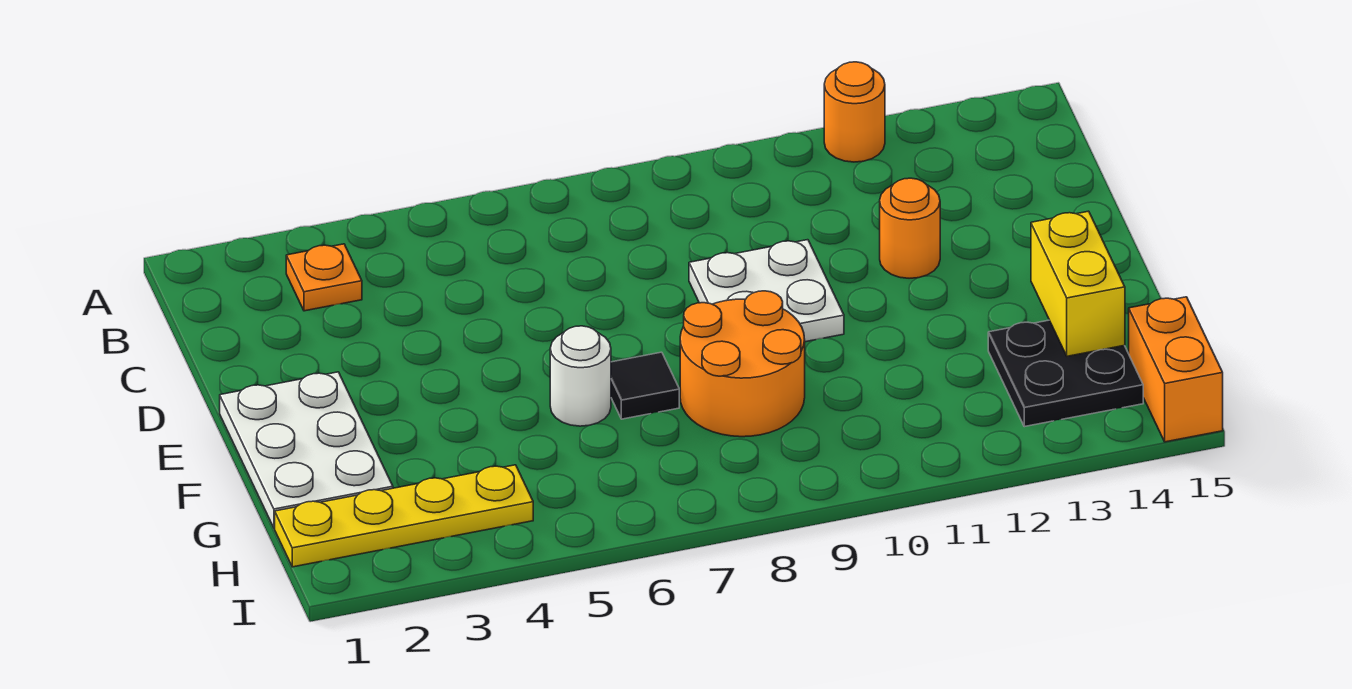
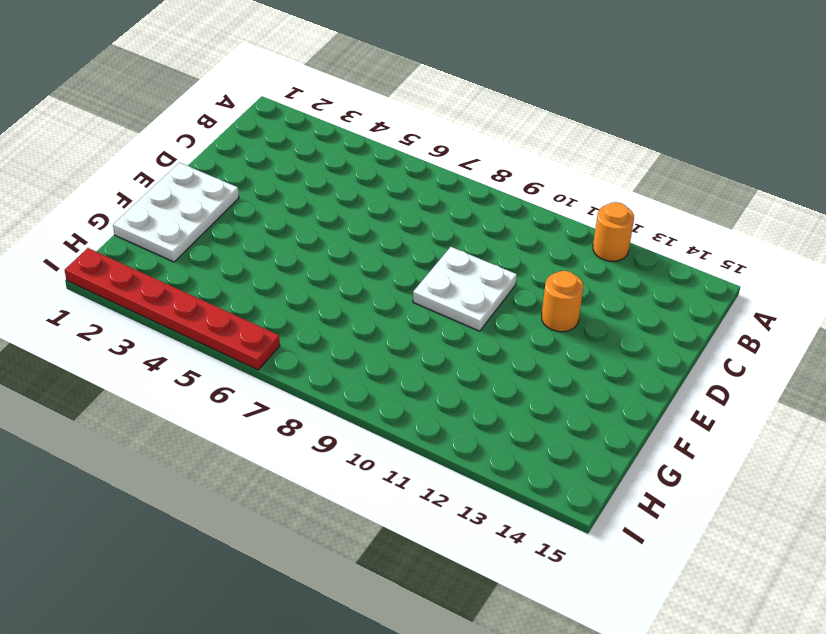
red 1x6 plate [65,248,280,370] -> none
none -> orange 1x1 plate [286,244,362,311]
none -> white 1x1 round brick [550,326,611,426]
none -> black 1x1 tile [611,352,679,419]

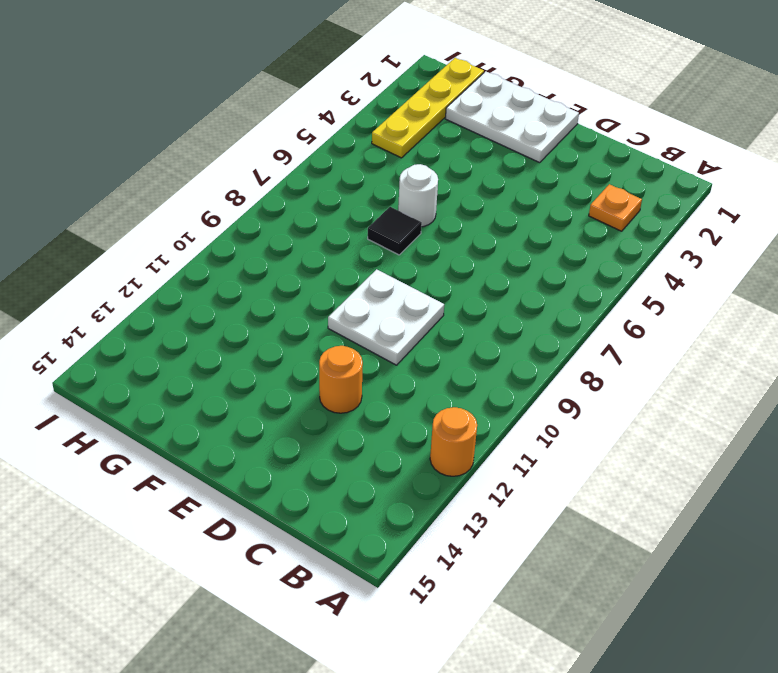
none -> orange 2x2 round brick [680,291,805,437]
none -> black 2x2 plate [988,320,1143,427]
none -> orange 1x2 brick [1129,297,1223,442]

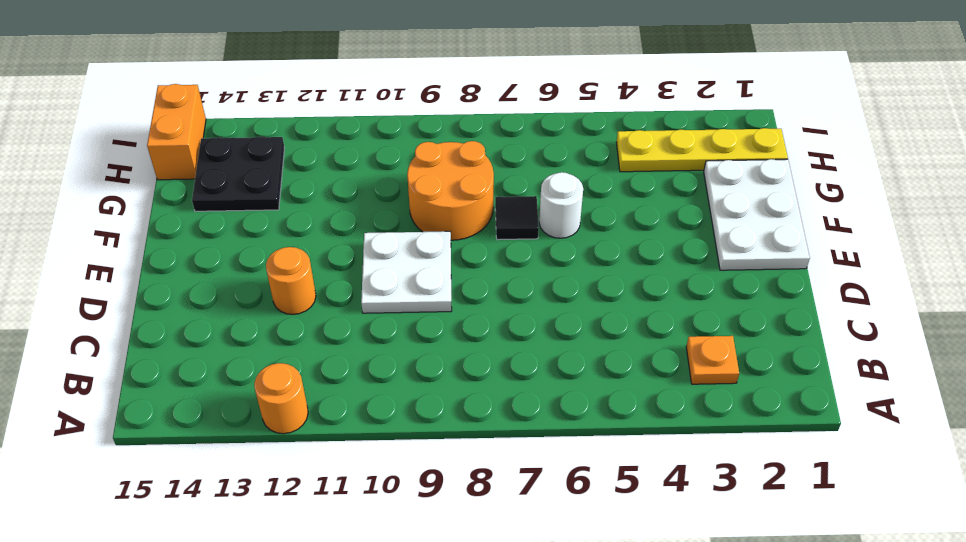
none -> yellow 1x2 brick [1031,211,1125,356]

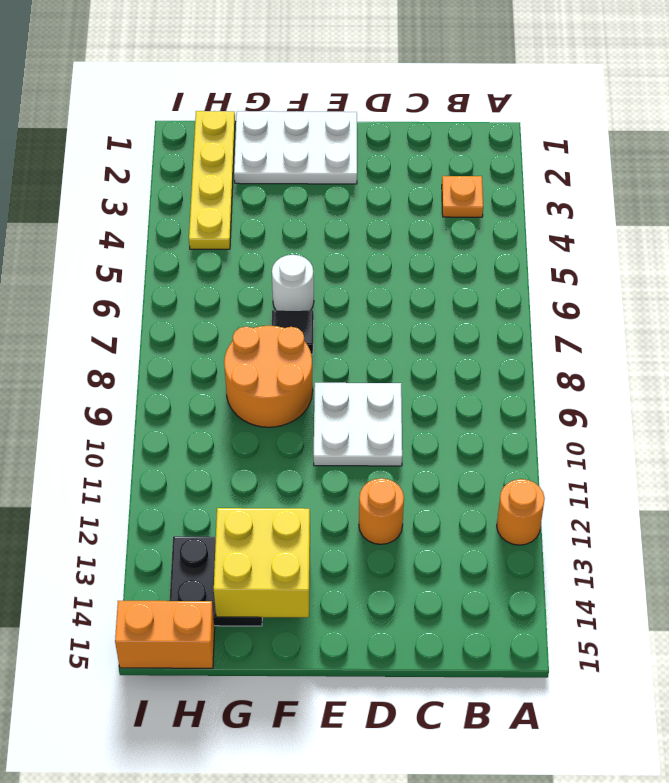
yellow 2x2 brick [214,508,310,617] -> yellow 1x2 brick [1031,211,1125,356]

